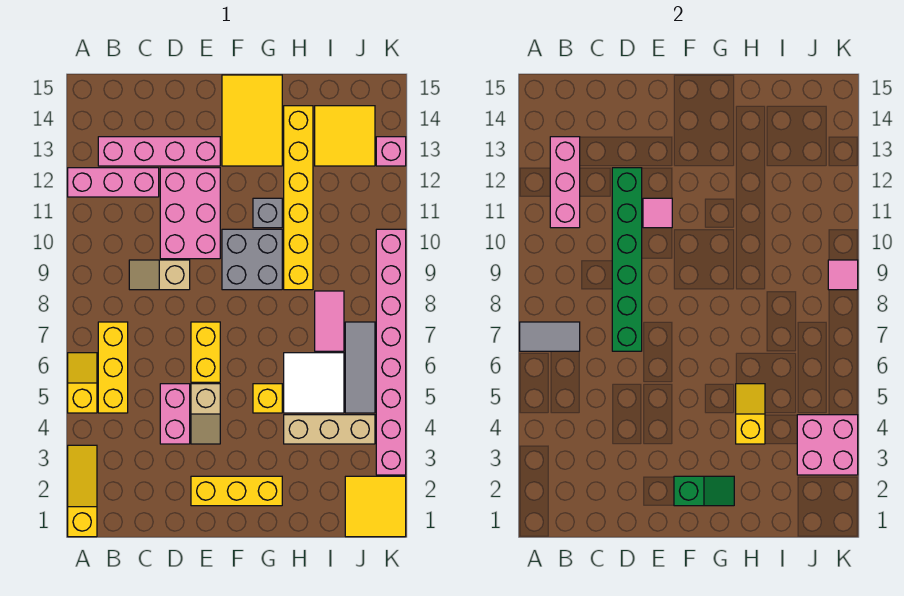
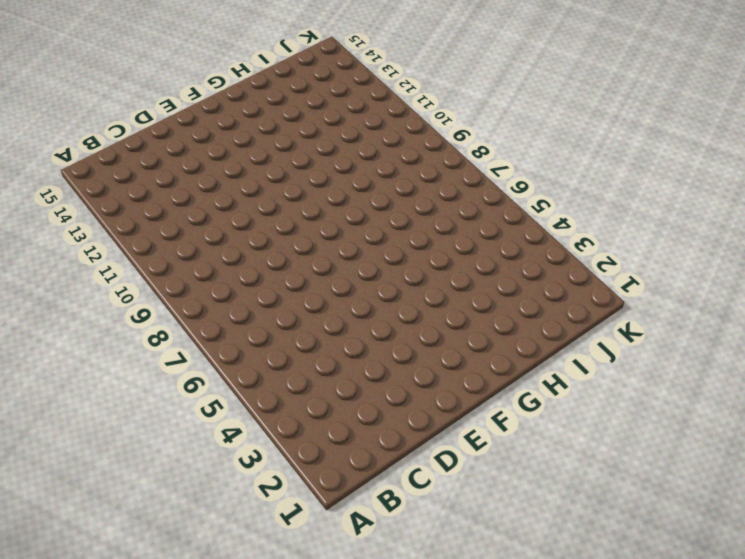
none -> yellow 1x3 slope [68,445,97,537]
none -> yellow 1x2 slope [68,353,97,413]
none -> pink 1x3 brick [68,168,159,197]
none -> yellow 1x3 brick [98,322,128,413]

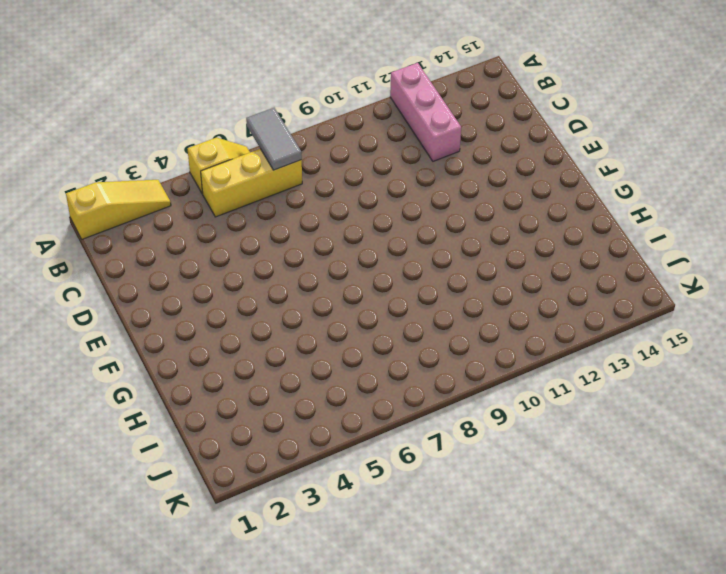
none -> pink 1x4 brick [98,137,220,166]
none -> tan 1x2 slope [129,260,190,290]
none -> pink 1x2 brick [160,384,190,444]
none -> pink 2x3 brick [160,168,220,259]

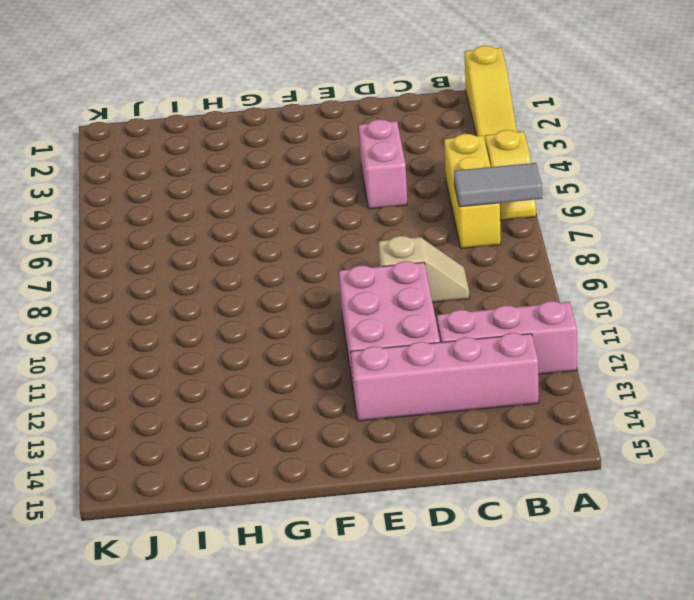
none -> yellow 1x3 brick [191,476,282,506]
none -> tan 1x2 slope [191,384,220,444]
none -> yellow 1x2 brick [191,322,220,382]
none -> grey 2x2 brick [222,229,282,290]

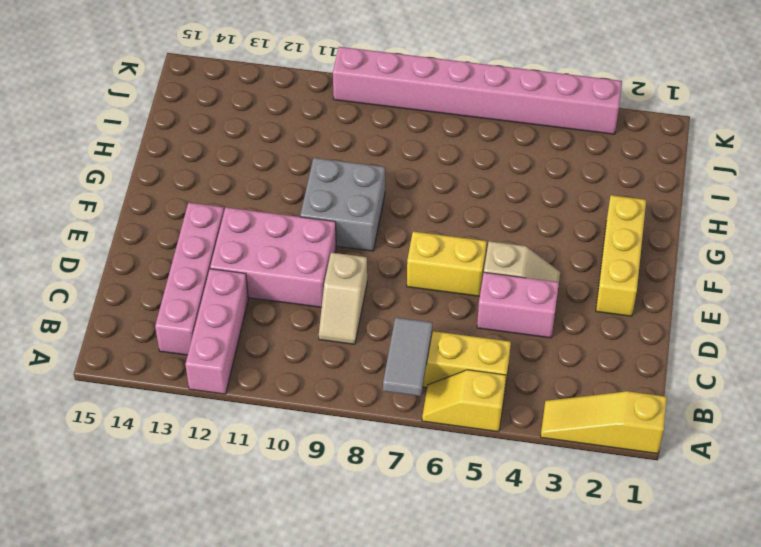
none -> yellow 2x3 tile [222,75,282,166]
none -> yellow 1x1 brick [253,384,282,413]
none -> grey 1x1 brick [253,198,282,228]
none -> tan 1x3 brick [284,415,375,444]

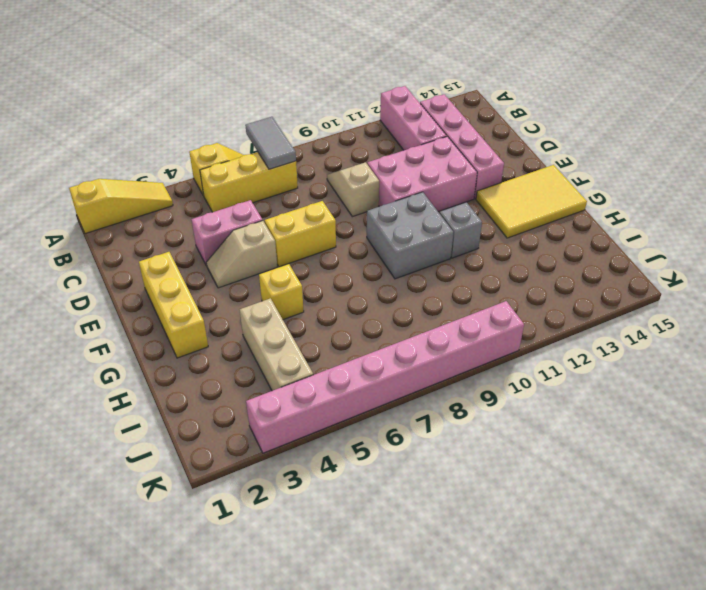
none -> white 2x2 tile [284,353,344,413]
none -> yellow 1x6 brick [284,106,313,290]
none -> pink 1x2 tile [315,291,344,351]
none -> yellow 2x2 tile [315,106,375,166]

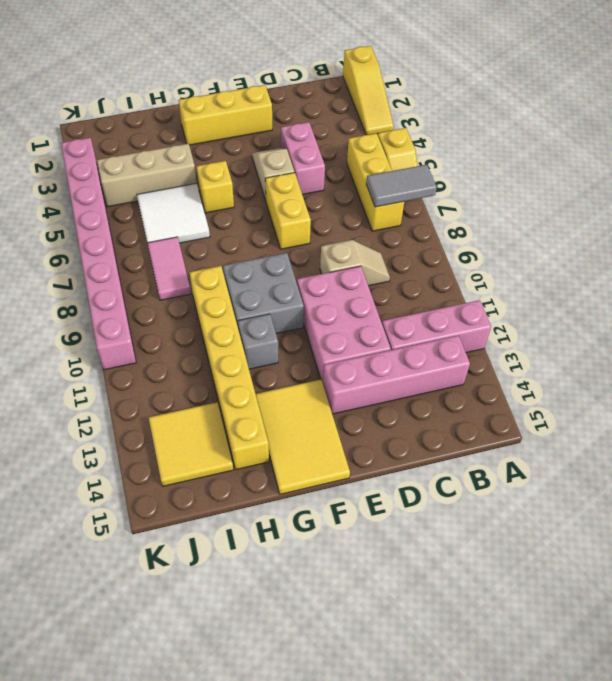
none -> yellow 2x2 tile [345,476,406,537]
none -> grey 1x3 tile [345,322,375,413]
none -> pink 1x1 brick [376,137,406,166]
none -> pink 1x3 brick [550,137,580,228]

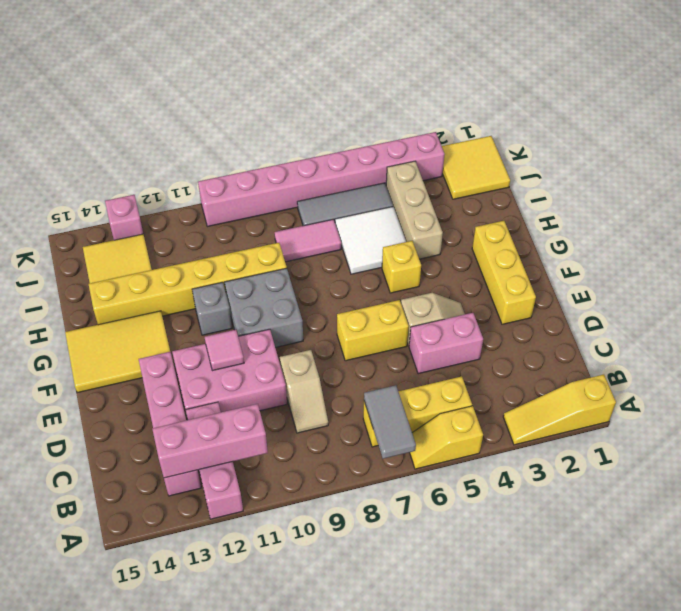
none -> green 1x6 brick [612,168,642,351]
none -> green 1x2 slope [674,476,734,506]
none -> yellow 1x2 slope [736,384,765,444]
none -> pink 2x2 brick [797,415,858,475]

